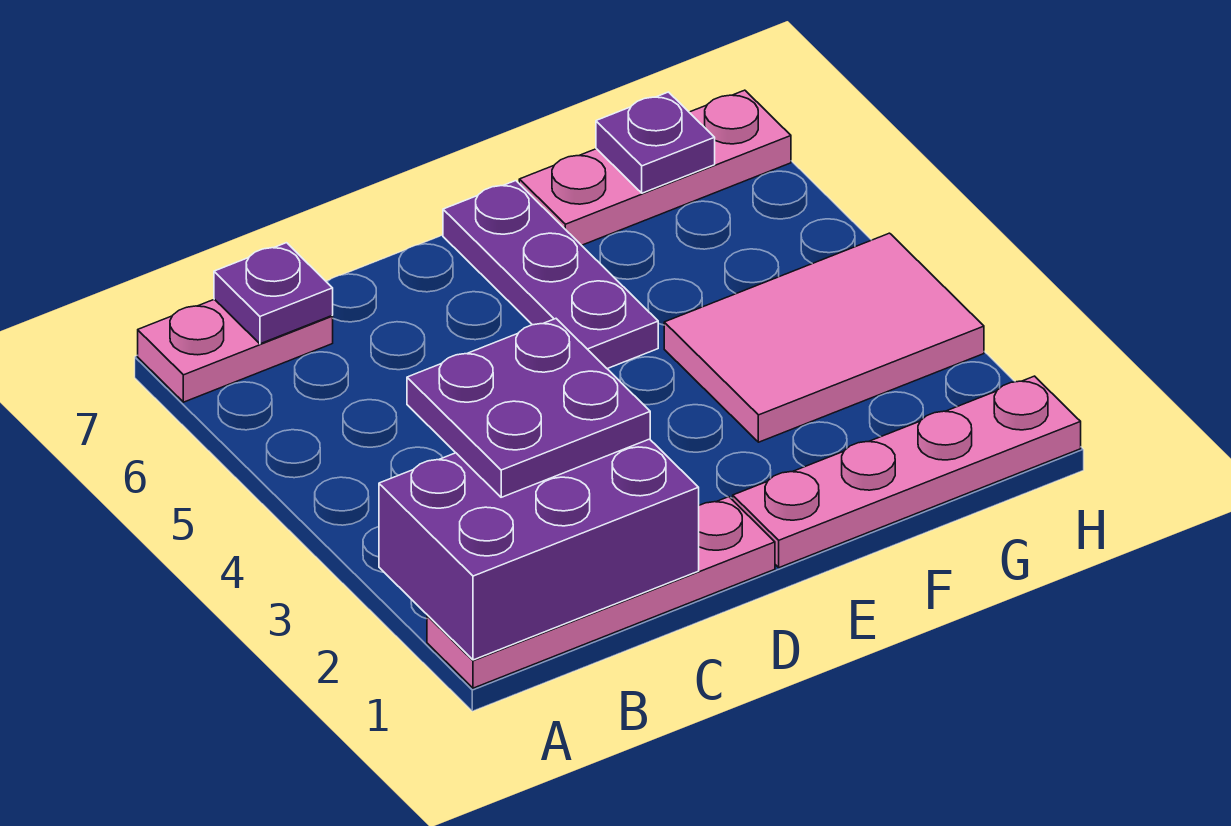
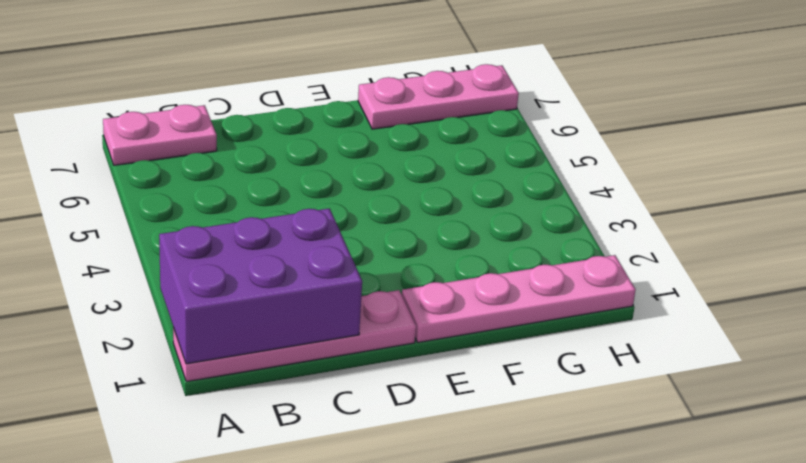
none -> purple 1x3 plate [443,181,658,369]
none -> pink 2x3 tile [664,233,984,442]

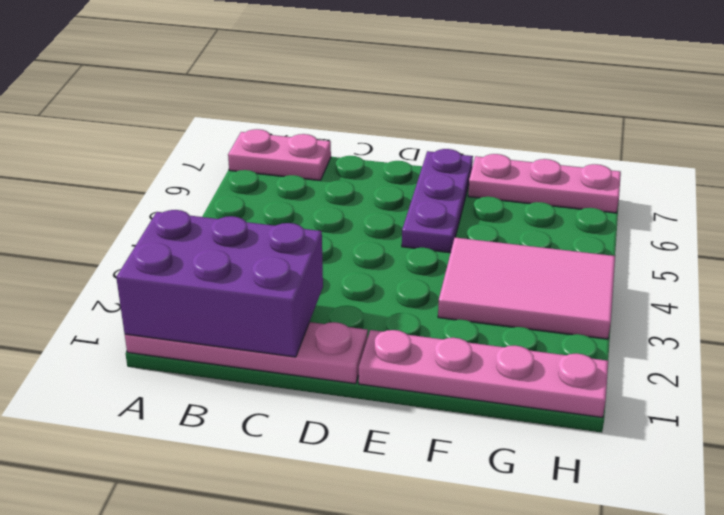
none -> purple 1x1 plate [214,243,333,344]
none -> purple 1x1 plate [596,92,715,193]

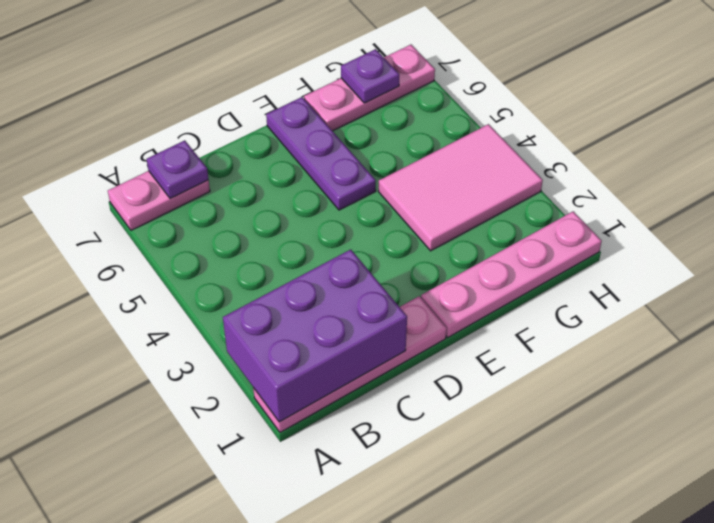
none -> purple 2x2 plate [407,319,650,497]

